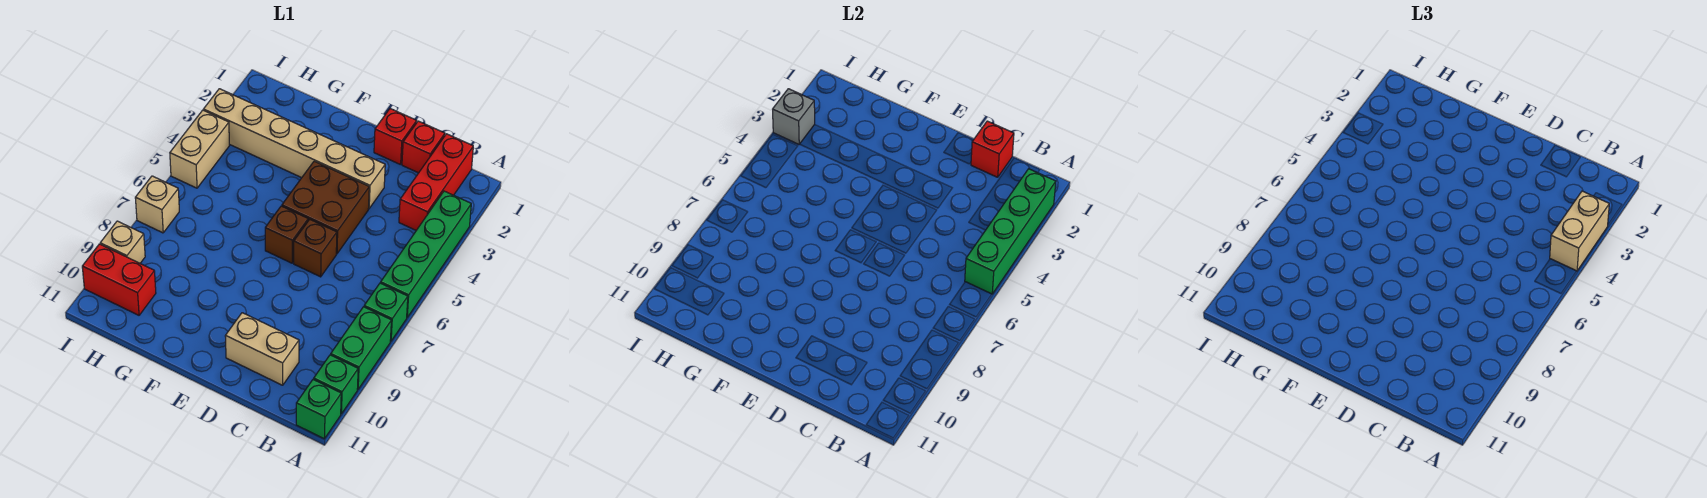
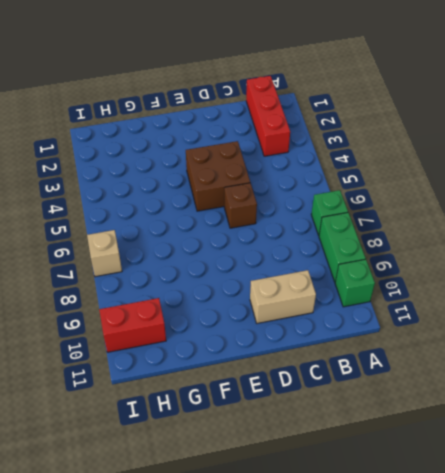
none -> green 1x4 brick [381,191,471,317]
none -> green 1x1 brick [296,379,341,439]
none -> red 1x1 brick [402,121,445,173]

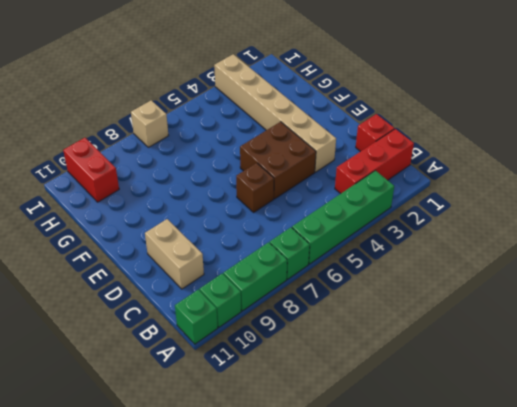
none -> red 1x1 brick [374,109,417,165]
none -> brown 1x1 brick [265,206,308,263]
none -> tan 1x2 brick [170,110,229,188]

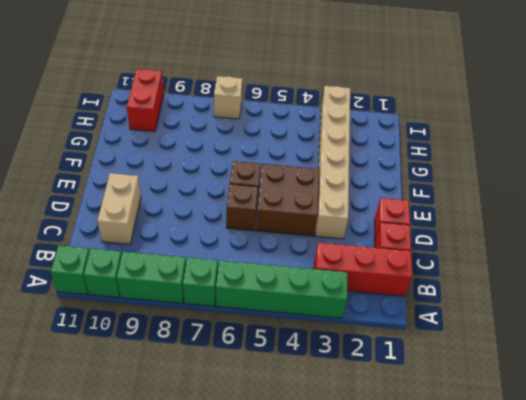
none -> tan 1x2 brick [170,110,229,188]
none -> tan 1x1 brick [100,221,145,263]
none -> green 1x4 brick [965,169,1056,294]

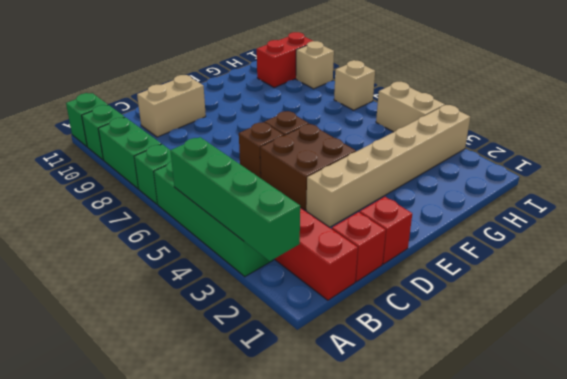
none -> red 1x1 brick [971,121,1014,177]
none -> grey 1x1 brick [773,89,815,144]
none -> tan 1x2 brick [1550,191,1609,271]

